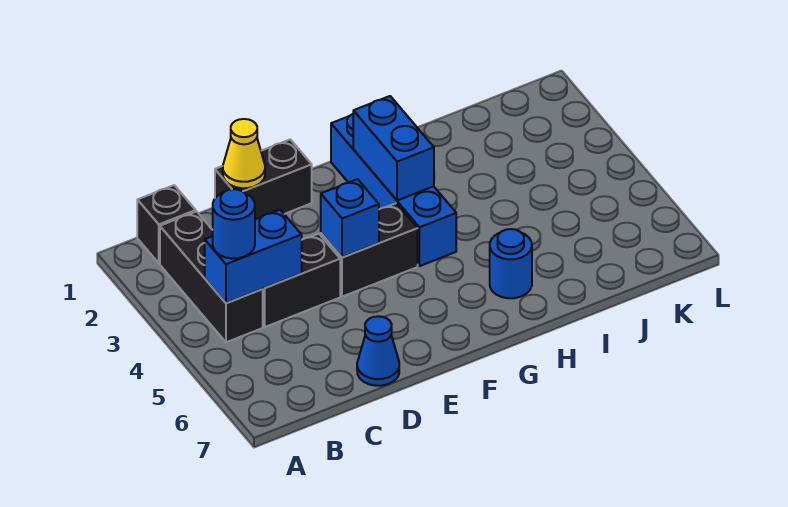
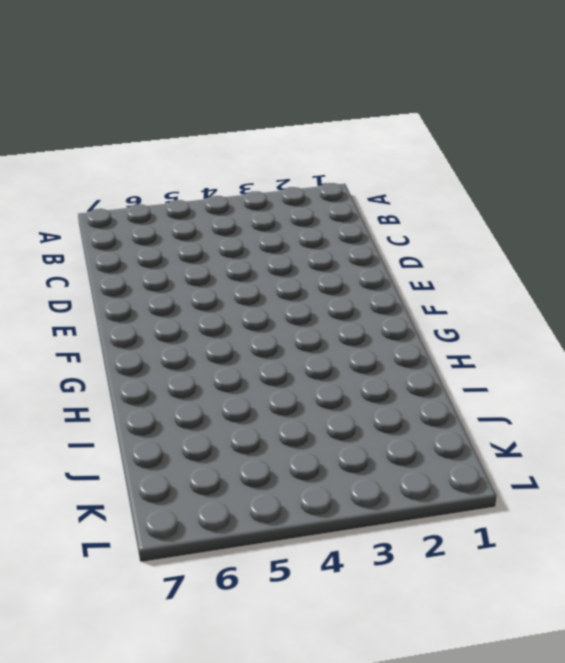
none -> black 1x1 brick [137,185,196,263]
none -> black 1x3 brick [160,211,263,342]
none -> black 1x2 brick [263,234,340,327]

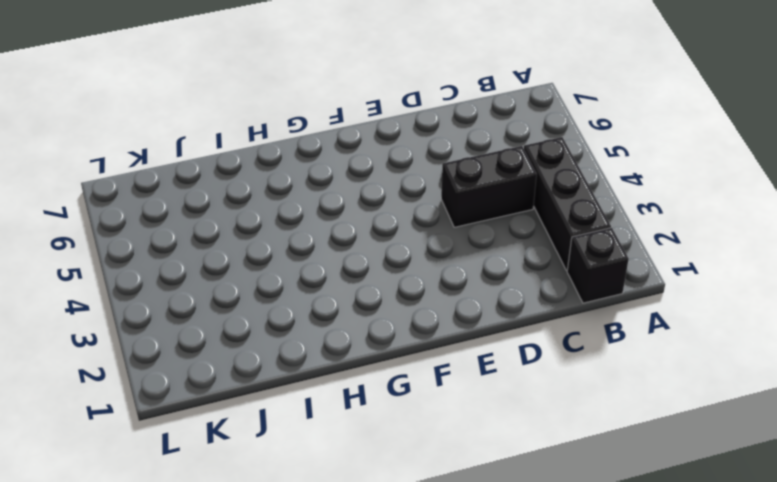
none -> black 1x2 brick [215,139,312,219]
none -> blue 1x1 cone [357,316,399,386]
none -> black 1x2 brick [321,203,418,297]

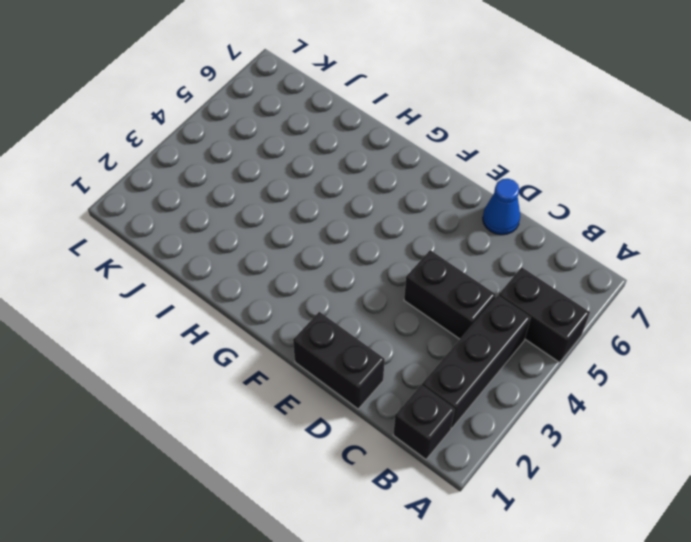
black 1x2 brick [498,267,590,363] -> black 1x2 brick moved to [321,203,418,297]
none -> blue 1x4 brick [331,114,456,266]
none -> blue 1x1 round brick [490,229,532,298]
none -> blue 1x2 brick [205,210,302,303]

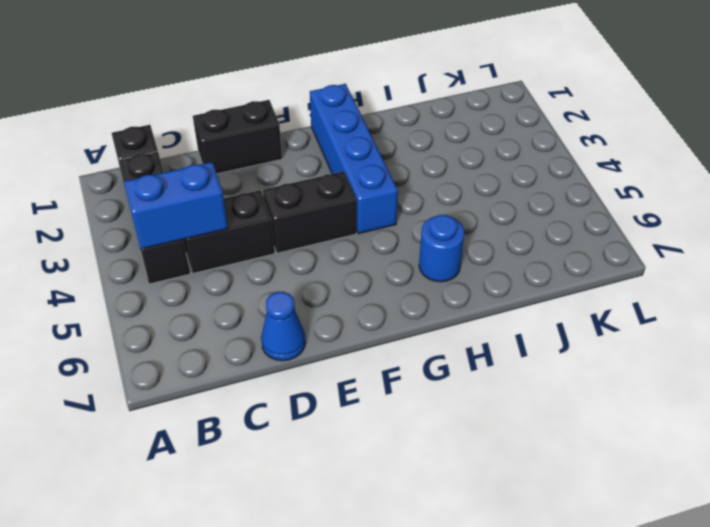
none -> yellow 1x1 cone [223,119,265,188]
none -> blue 1x1 brick [321,179,379,257]
none -> blue 1x2 brick [353,96,434,201]

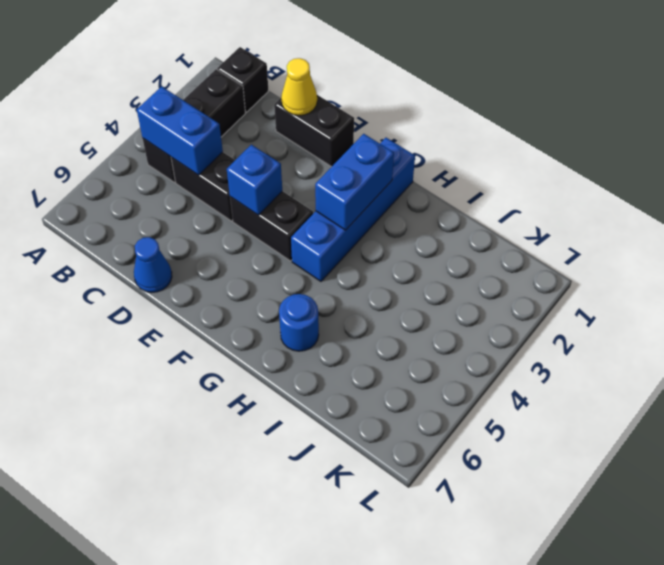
none -> blue 1x1 round brick [212,189,255,259]

